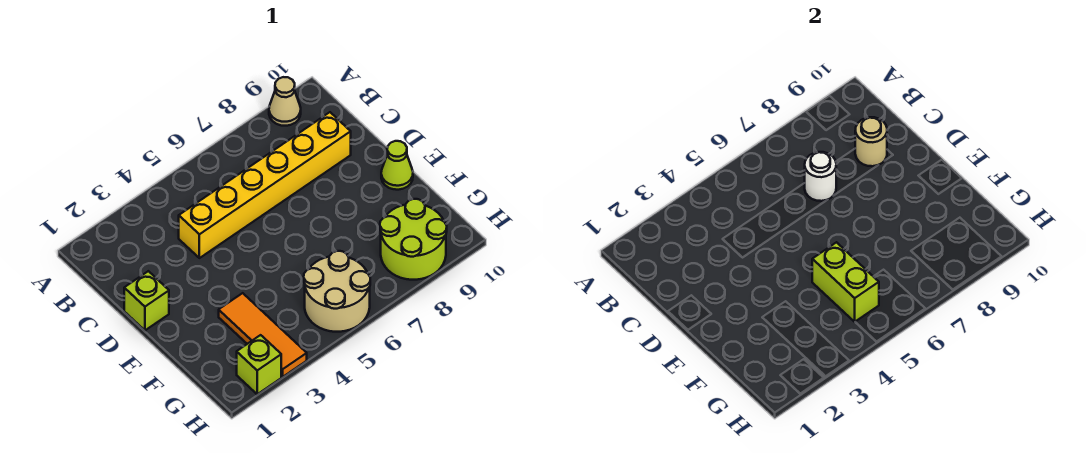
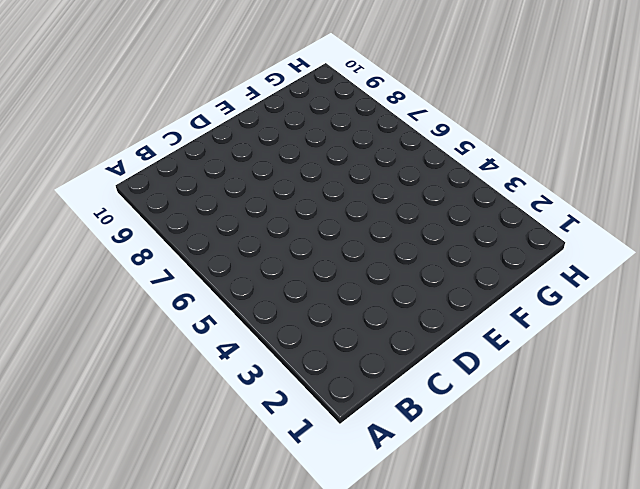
none -> tan 1x1 cone [269,77,301,126]
none -> yellow 1x6 brick [179,112,351,258]

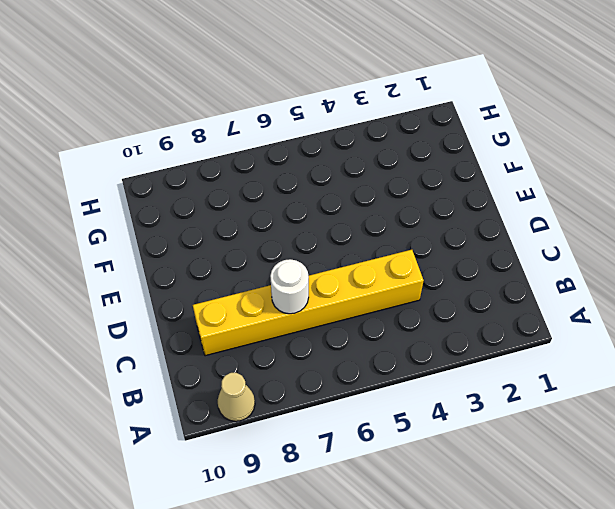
none -> lime 1x1 brick [124,271,169,330]
none -> lime 1x1 cone [381,141,413,190]

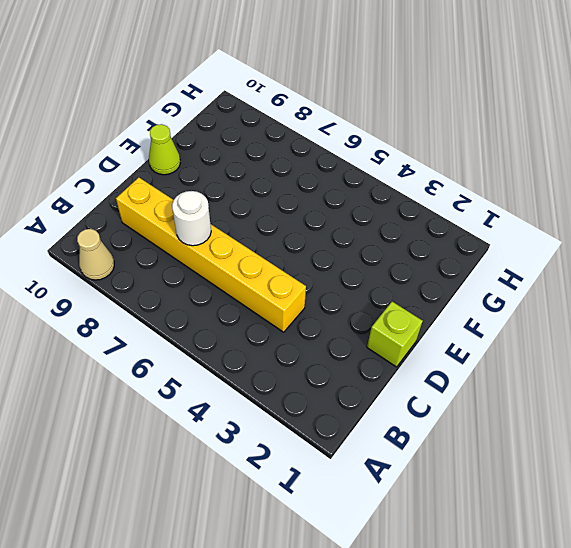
none -> orange 1x3 tile [219,293,307,377]
none -> tan 2x2 round brick [304,251,370,332]

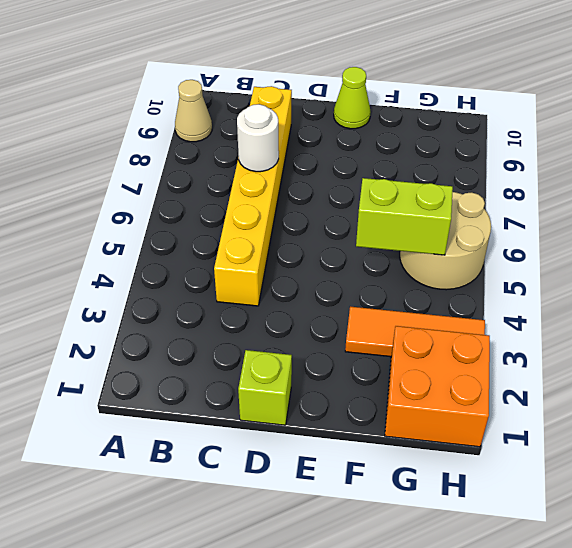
orange 2x2 brick [385,326,490,447] -> lime 1x1 brick [237,335,281,394]
none -> lime 2x2 round brick [380,199,447,280]
none -> tan 1x1 round brick [855,117,887,166]

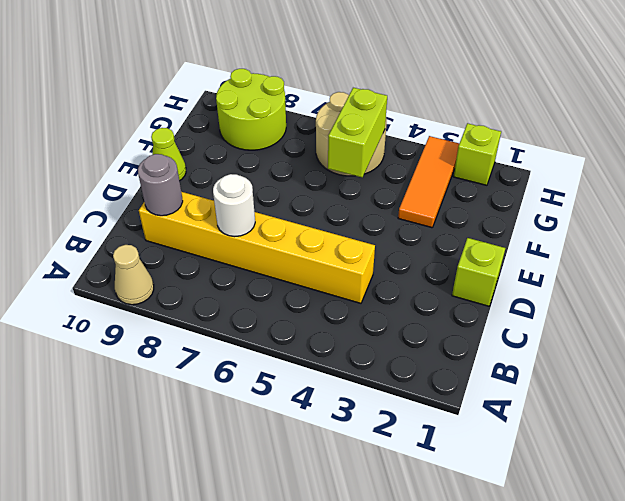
grey 1x1 round brick [138,154,183,216] -> tan 1x1 round brick [855,117,887,166]

